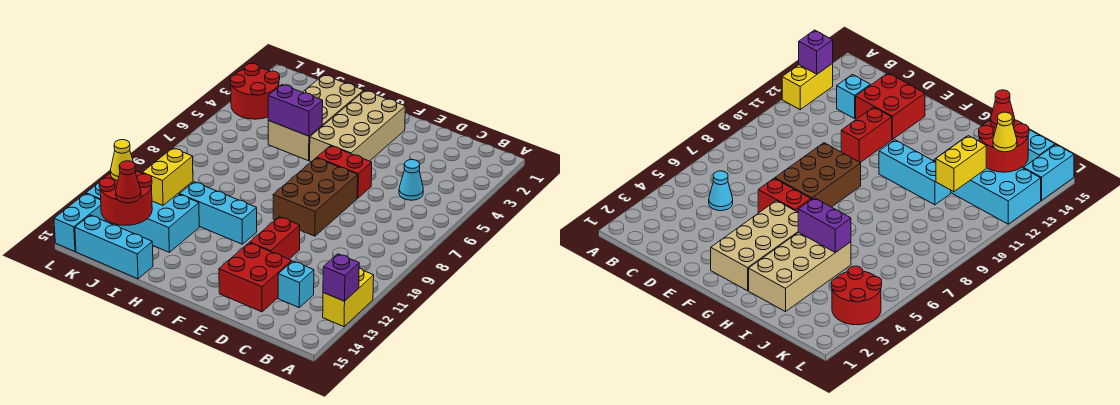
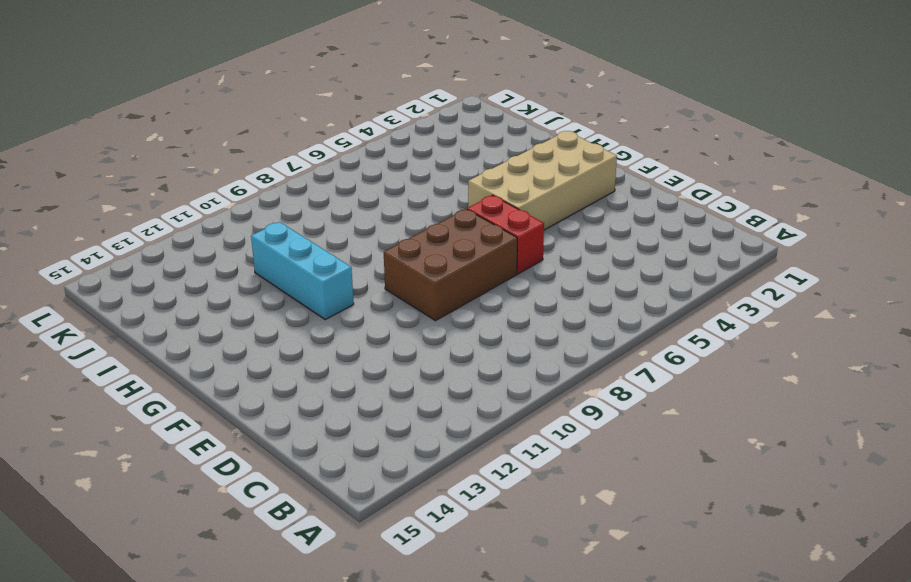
none -> yellow 1x2 brick [323,268,374,327]
none -> cyan 1x1 cone [399,160,423,200]
none -> cyan 1x1 brick [278,261,314,307]

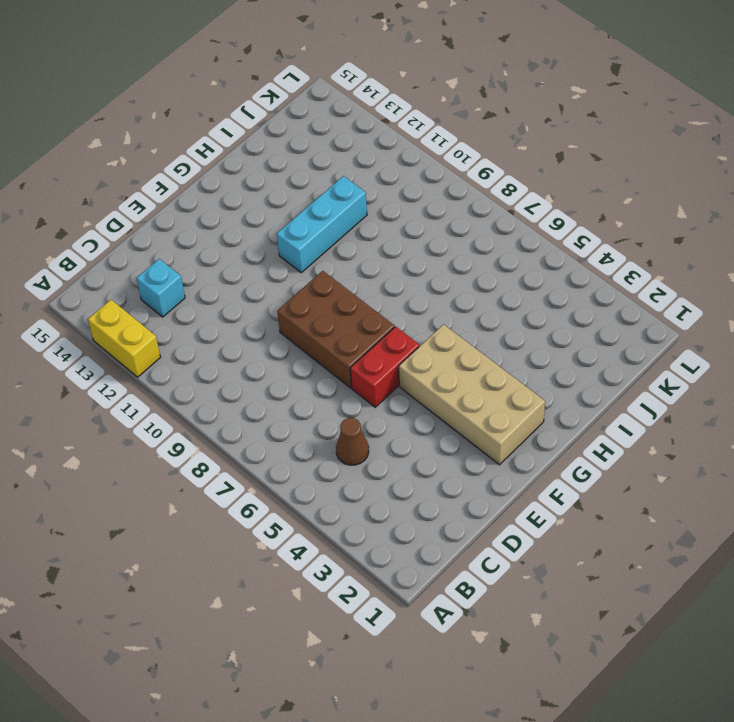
brown 1x1 cone [336,418,369,465] -> cyan 1x1 cone [399,160,423,200]
none -> red 2x2 brick [219,243,292,312]
none -> red 1x2 brick [250,217,300,259]
none -> tan 2x4 brick [268,75,364,161]

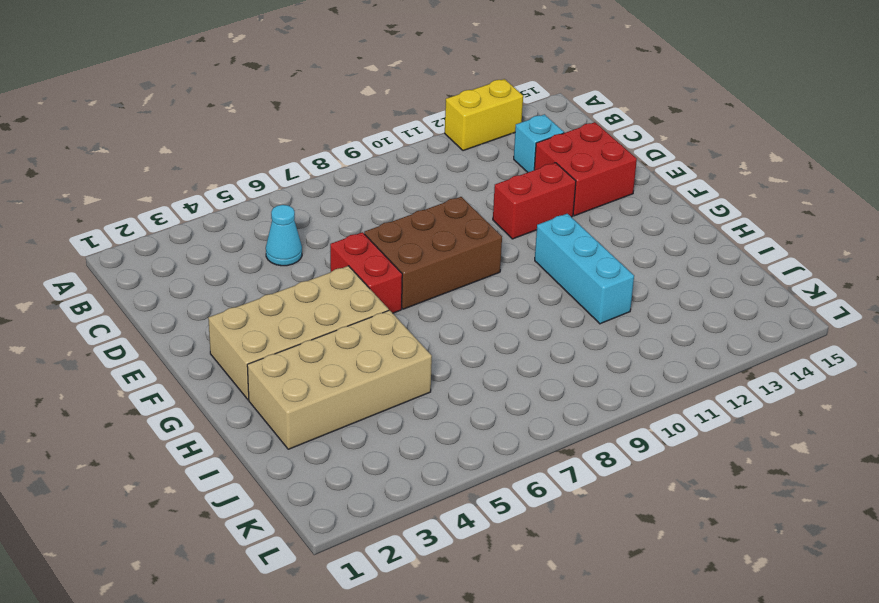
none -> cyan 2x4 brick [86,183,199,252]
none -> cyan 1x3 brick [75,215,153,279]
none -> red 2x2 round brick [230,63,280,119]

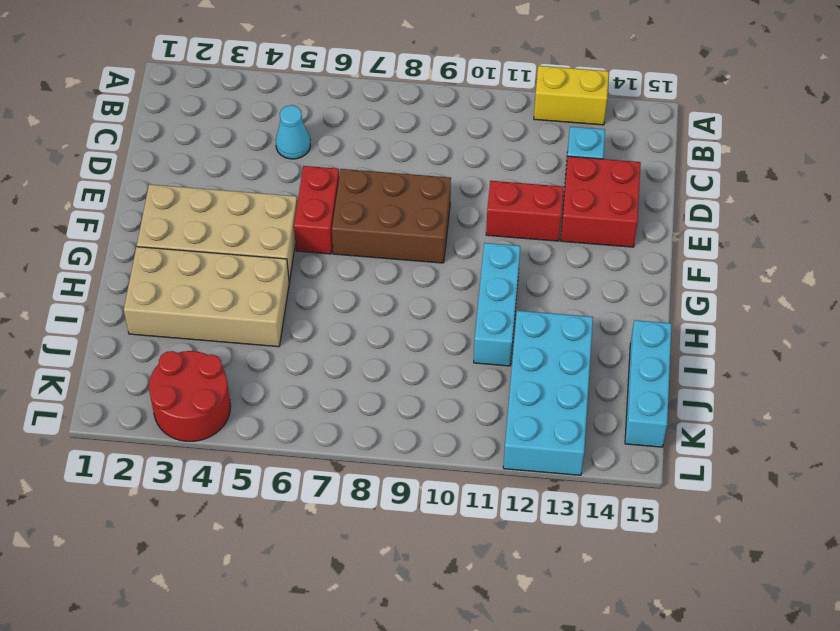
none -> cyan 1x2 brick [54,194,106,251]
none -> purple 1x1 brick [323,254,359,301]
none -> purple 1x2 brick [268,85,323,136]

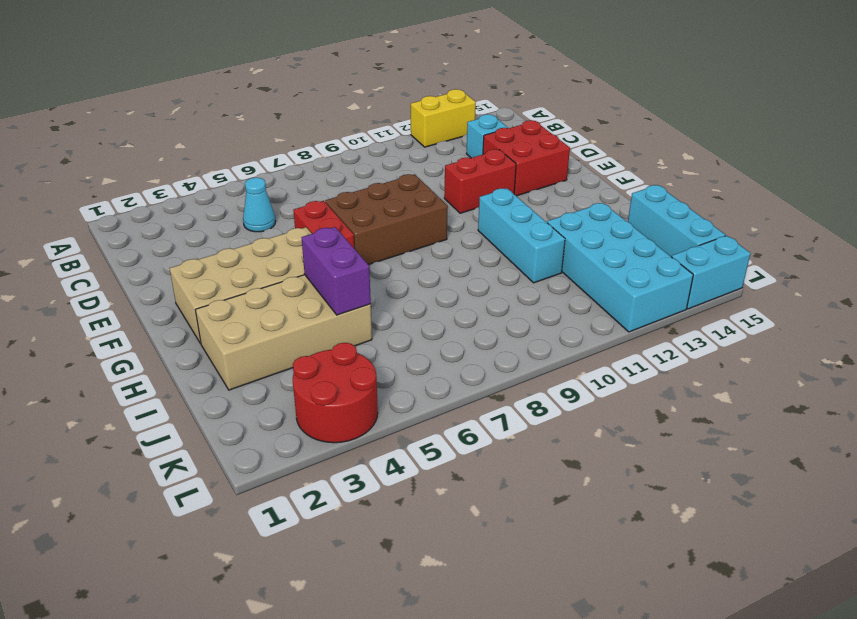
none -> purple 1x1 brick [323,254,359,301]
none -> yellow 1x2 brick [142,148,193,205]
none -> red 2x2 round brick [99,171,152,225]

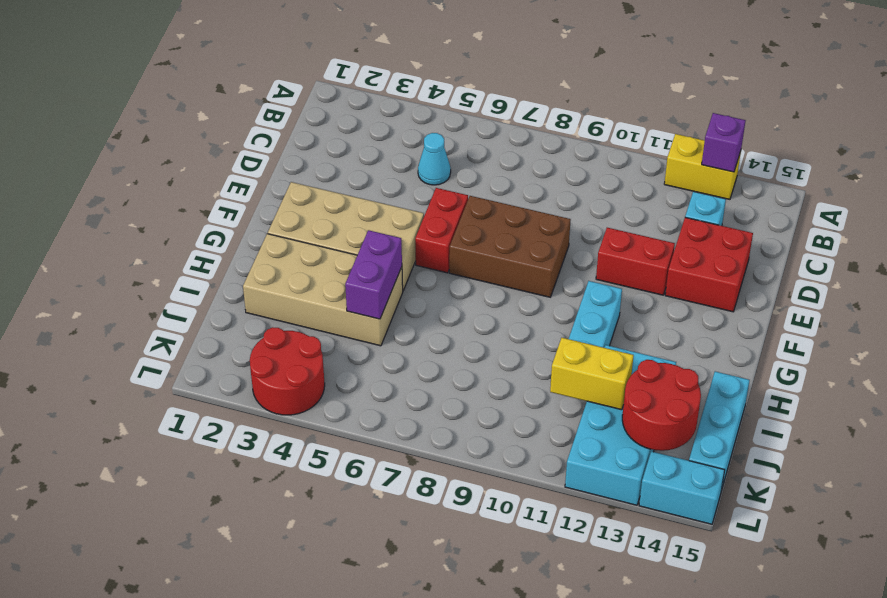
none -> red 1x1 cone [116,161,141,203]
none -> yellow 1x1 cone [111,140,136,181]

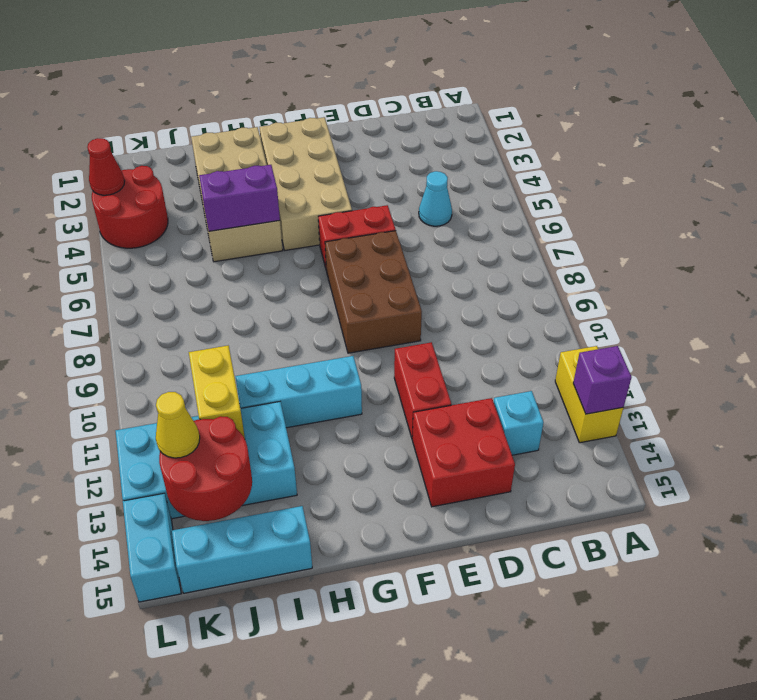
red 1x1 cone [87,138,125,195] -> red 1x1 cone moved to [116,161,141,203]

